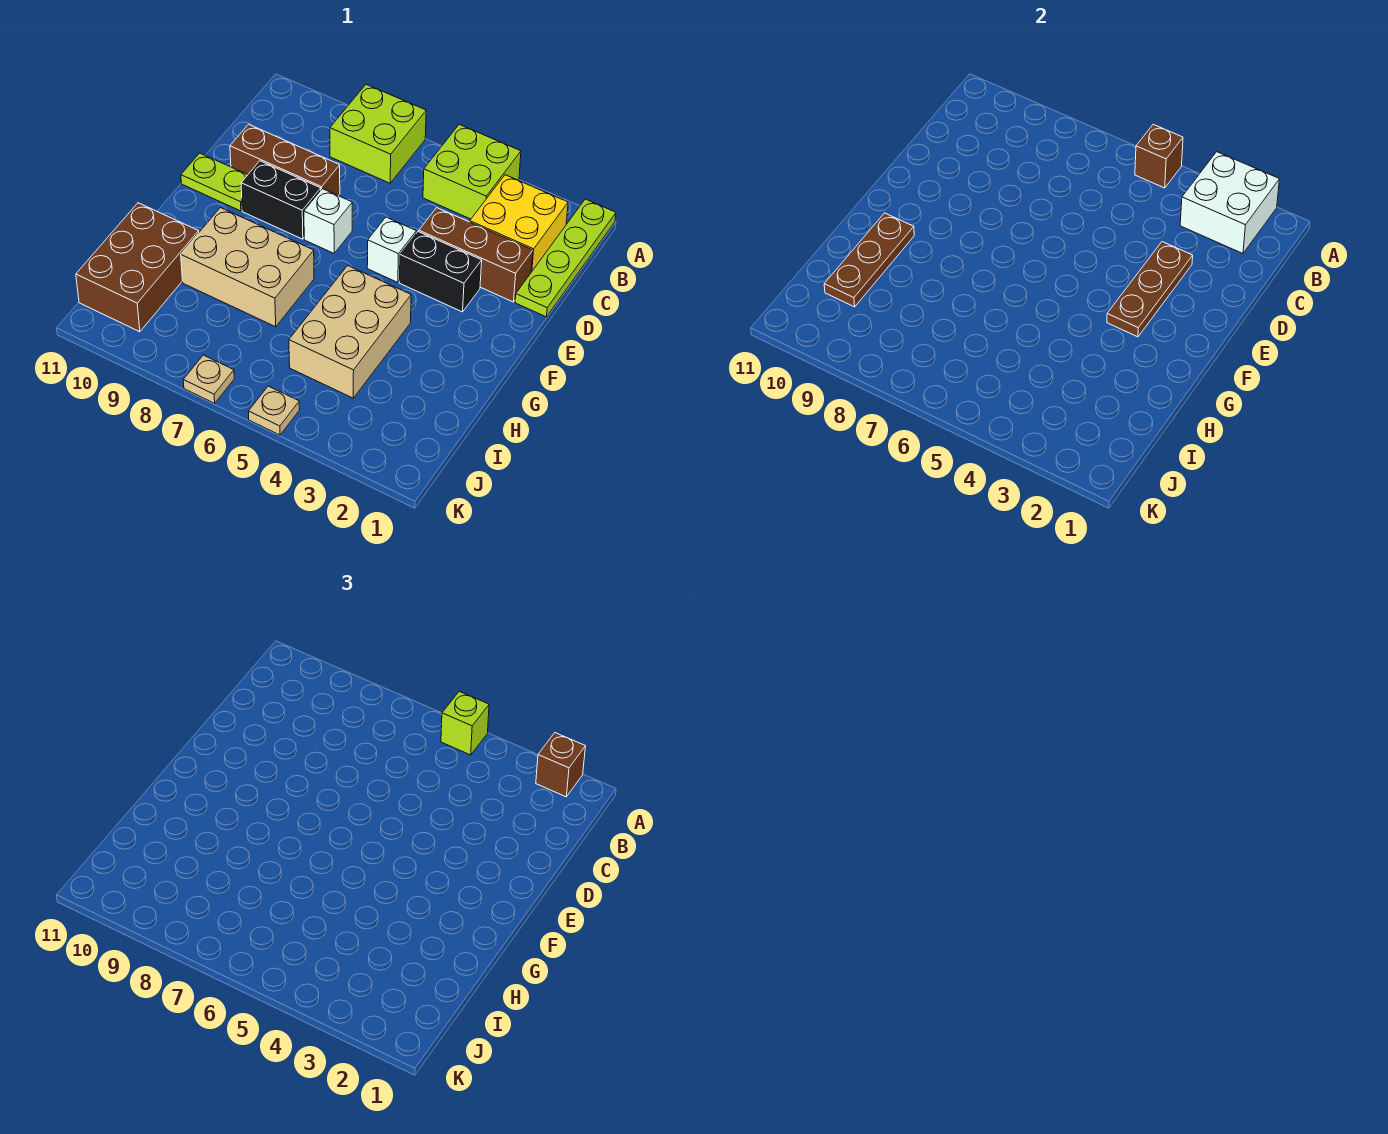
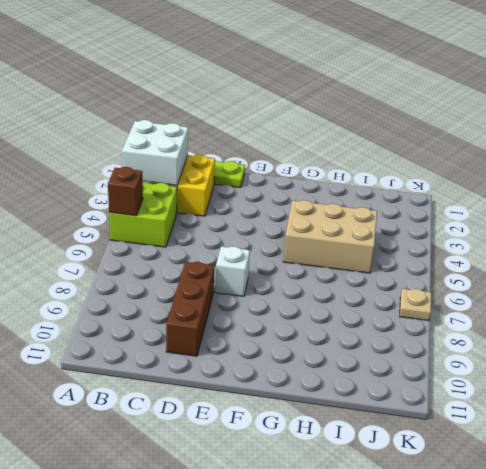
none -> lime 2x2 brick [330,84,426,183]
none -> brown 1x3 brick [419,208,533,302]
none -> black 1x2 brick [399,232,482,312]

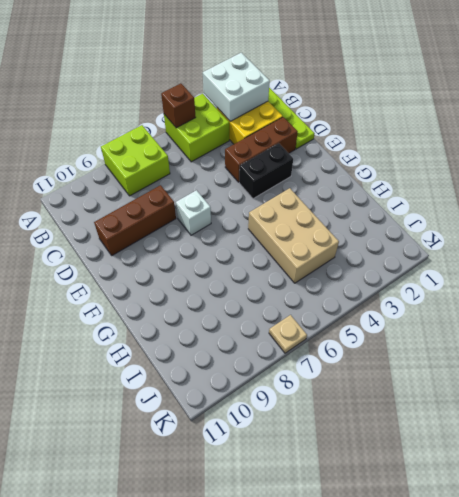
none -> white 1x1 brick [367,217,416,282]
none -> black 1x2 brick [241,161,321,239]
none -> lime 1x2 plate [181,153,247,211]

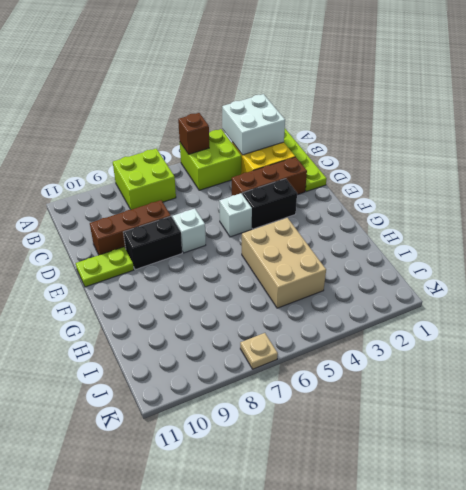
none -> tan 2x3 brick [181,208,314,327]
none -> brown 2x3 brick [76,203,199,332]
none -> tan 1x1 plate [248,386,300,435]

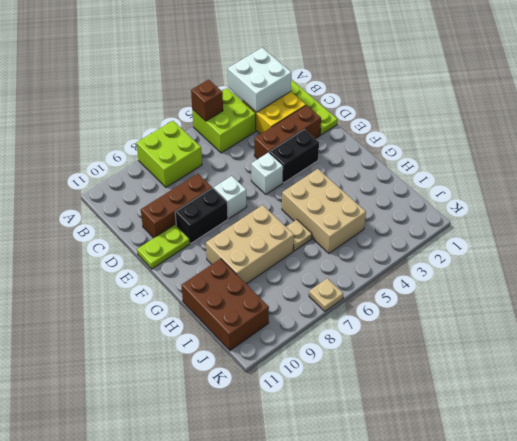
tan 1x1 plate [286,220,312,251] -> tan 1x1 plate moved to [248,386,300,435]
none -> brown 1x3 plate [1107,242,1193,337]
none -> brown 1x3 plate [824,213,914,307]
none -> brown 1x1 brick [536,733,585,797]

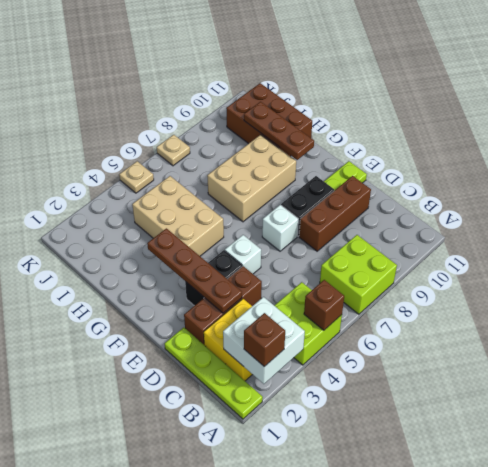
brown 1x4 plate [147,228,242,313] -> brown 1x3 plate [1107,242,1193,337]
none -> lime 1x1 brick [441,691,489,755]

